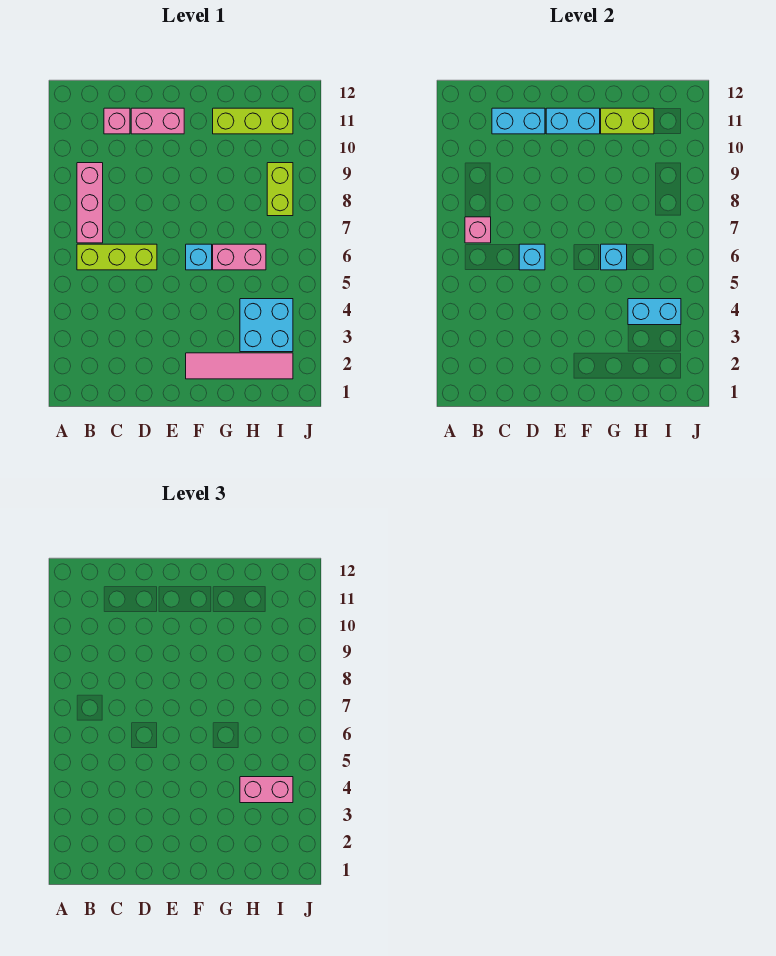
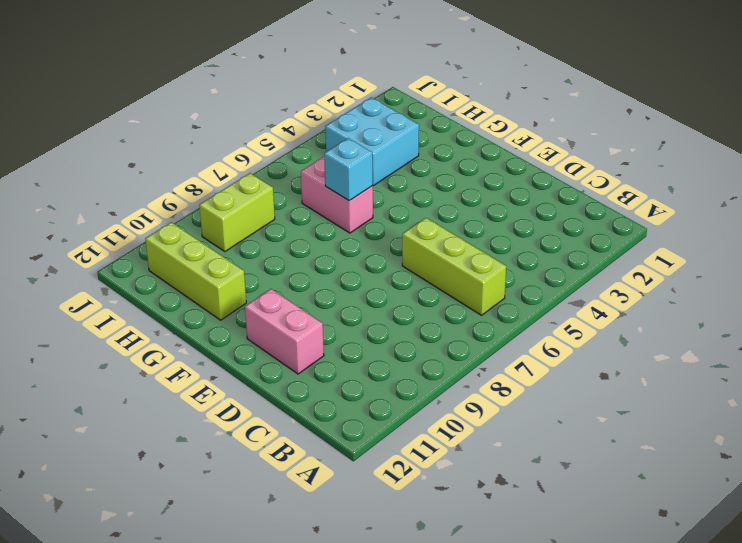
none -> pink 1x3 brick [77,163,103,243]
none -> pink 1x1 brick [104,108,130,134]
none -> pink 1x4 tile [186,353,293,379]

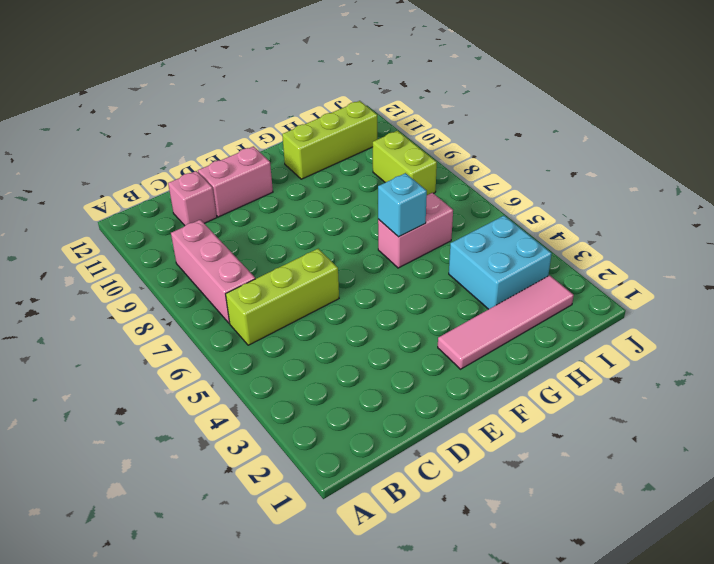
none -> cyan 1x1 brick [186,244,212,270]
none -> pink 1x1 brick [465,217,491,243]
none -> cyan 1x2 brick [492,108,545,134]

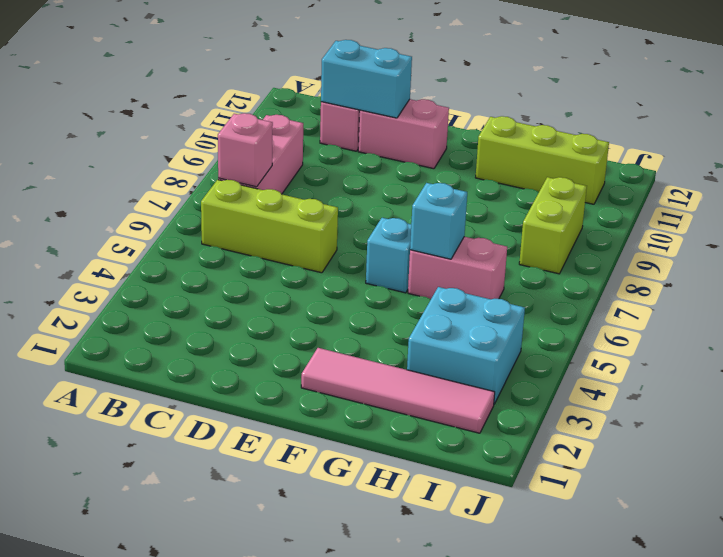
none -> cyan 1x1 brick [519,244,545,270]
none -> cyan 1x2 brick [546,108,600,134]
none -> lime 1x2 brick [601,108,654,134]

